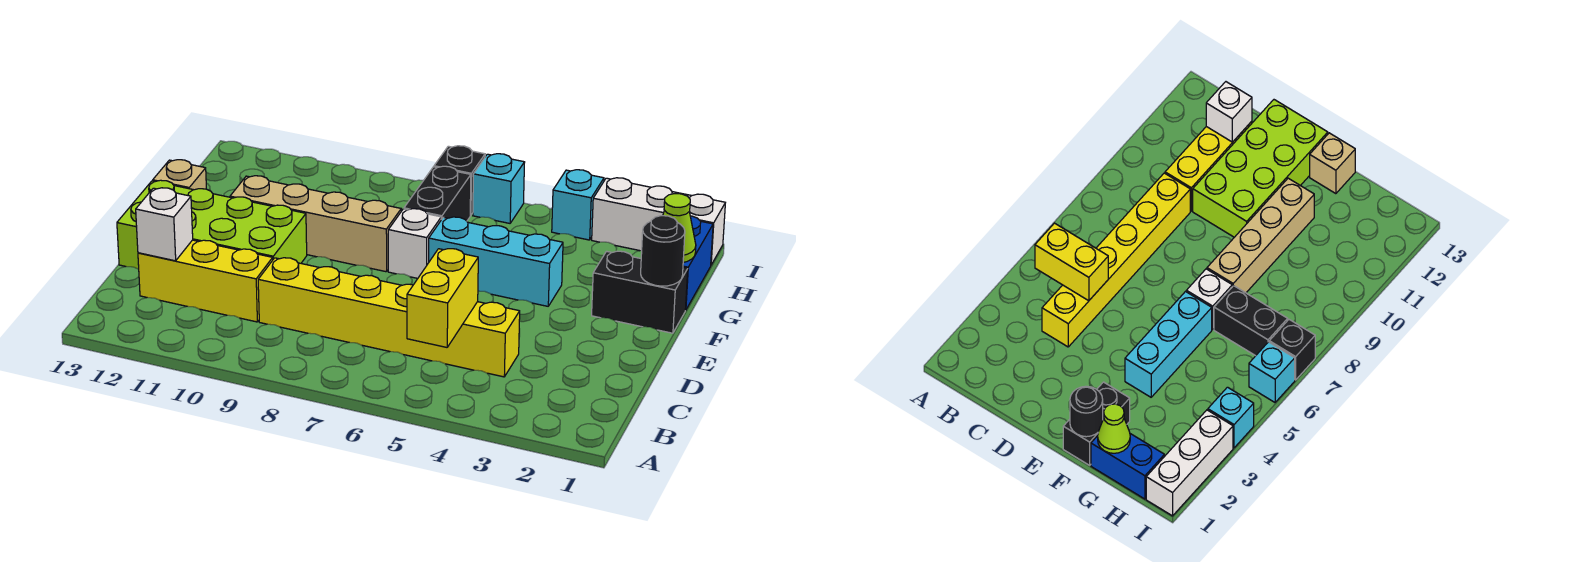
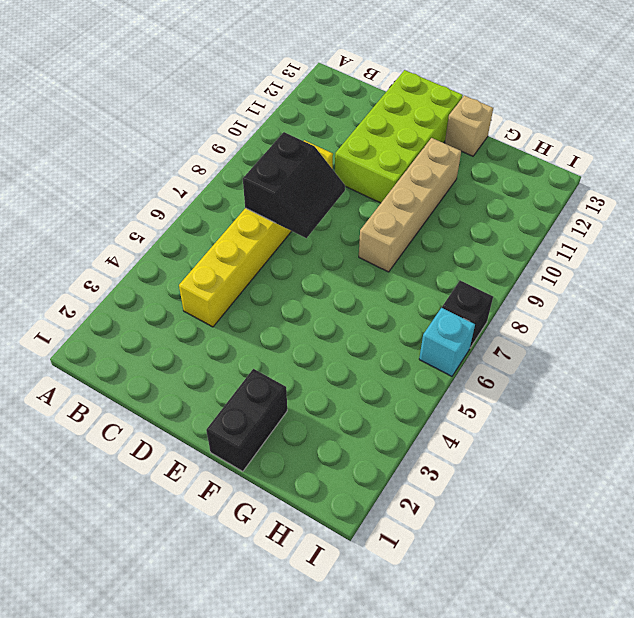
black 2x2 slope [243,132,345,238] -> none
none -> yellow 1x3 brick [138,240,273,322]
none -> cyan 1x3 brick [429,217,563,306]
none -> white 1x1 brick [388,209,441,278]

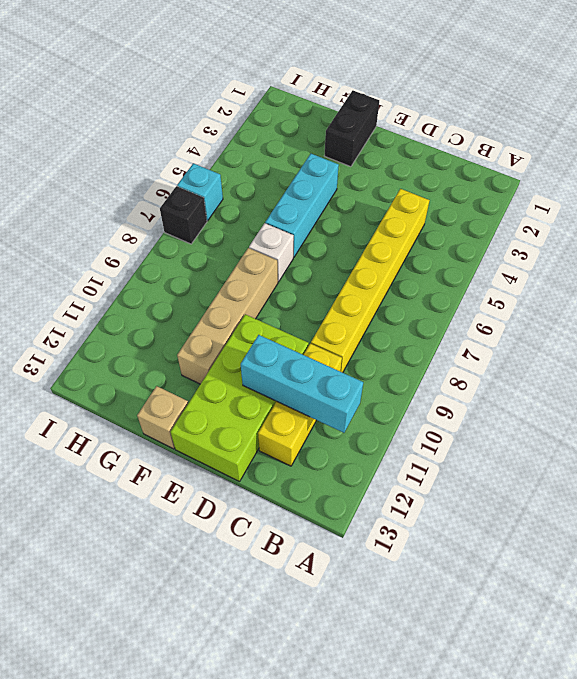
cyan 1x3 brick [241,335,363,433] -> none
none -> blue 1x2 brick [683,216,713,310]
none -> black 1x2 brick [404,166,471,221]
none -> white 1x3 brick [592,178,725,265]

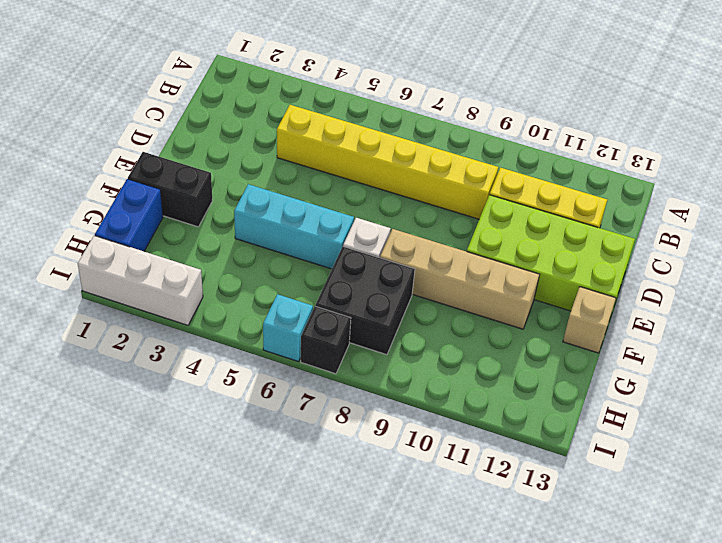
black 2x2 brick [315,246,415,355] -> black 1x2 brick [404,166,471,221]
none -> cyan 1x1 brick [552,170,604,240]
none -> yellow 1x2 brick [407,249,478,347]
none -> white 1x1 brick [136,188,193,261]

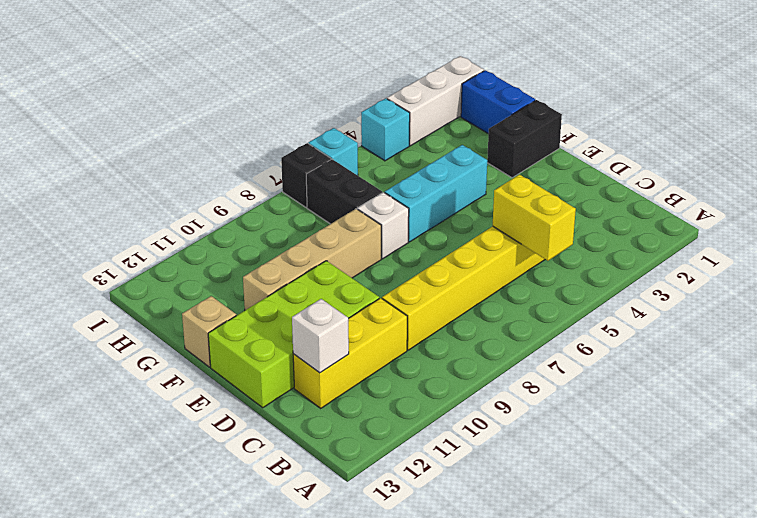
none -> black 1x1 round brick [641,216,685,286]
none -> lime 1x1 cone [663,194,696,262]

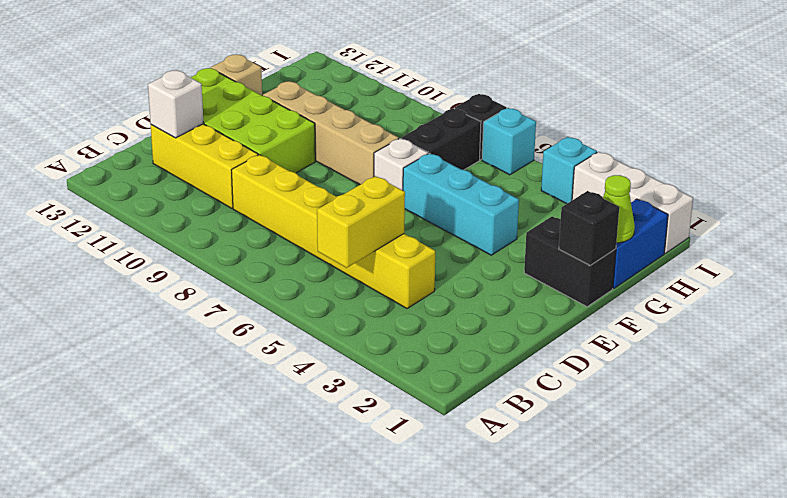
black 1x1 brick [559,191,619,265] -> black 1x1 round brick [641,216,685,286]

